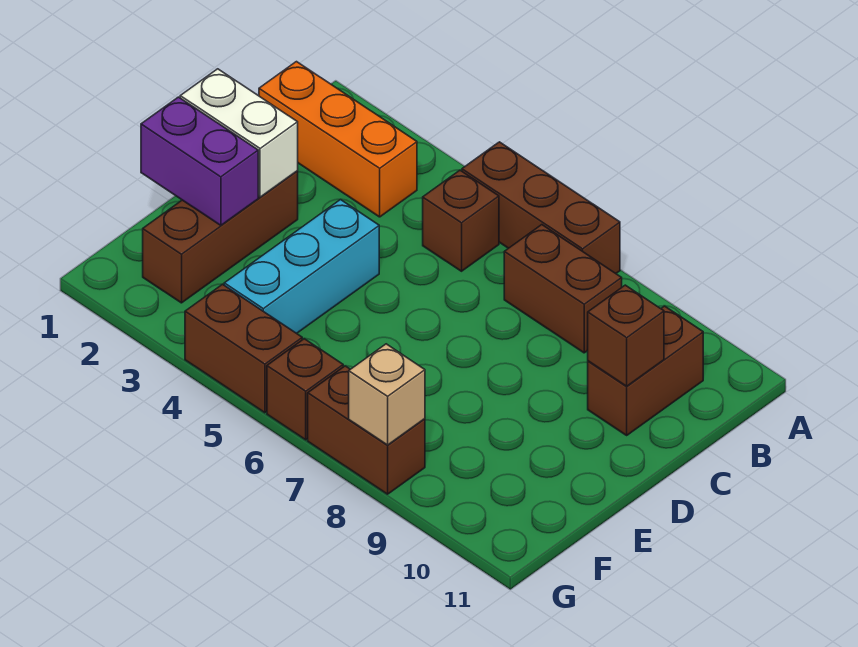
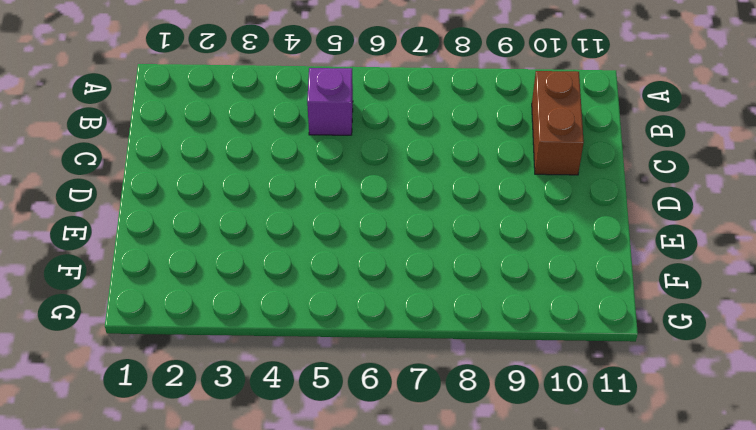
purple 1x1 brick [307,68,353,135] -> brown 1x1 brick [423,170,499,271]
none -> brown 1x3 brick [462,142,620,273]
none -> orange 1x3 brick [259,62,417,217]
none -> brown 1x2 brick [504,225,622,353]

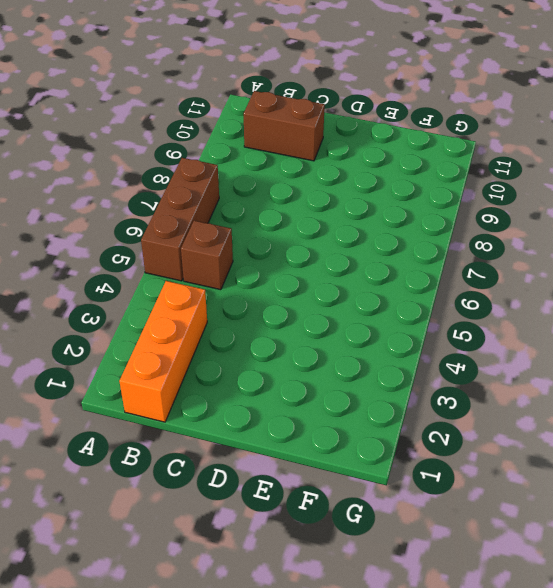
none -> brown 1x2 brick [504,225,622,353]
none -> brown 1x3 brick [143,171,298,303]
none -> cyan 1x3 brick [224,199,379,333]

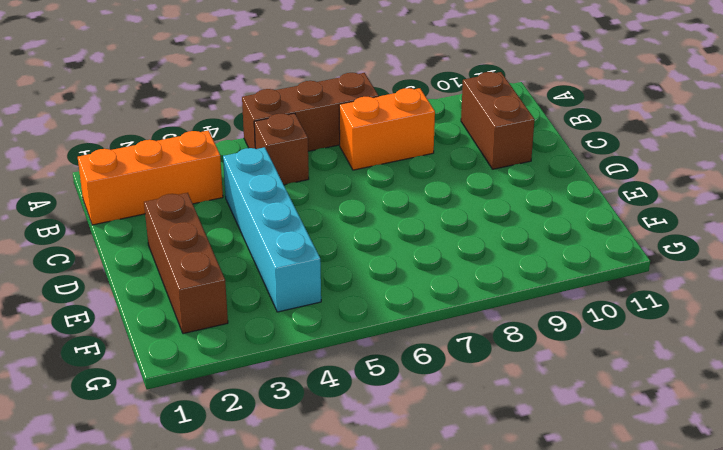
orange 1x2 brick [339,88,435,170] -> brown 1x2 brick [504,225,622,353]
cyan 1x4 brick [223,147,321,312] -> cyan 1x3 brick [224,199,379,333]
none -> brown 1x2 brick [185,284,302,413]
none -> brown 1x1 brick [267,339,343,440]
none -> brown 1x2 brick [308,366,425,494]

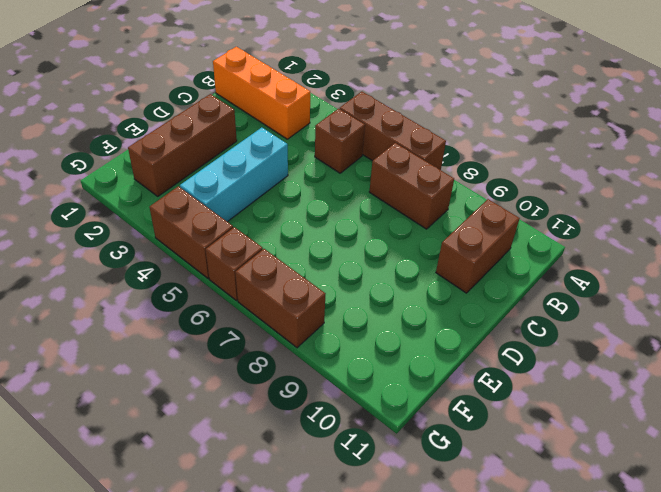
none -> brown 1x1 brick [588,285,664,386]
none -> white 1x2 brick [180,69,298,197]
none -> purple 1x2 brick [141,97,258,225]

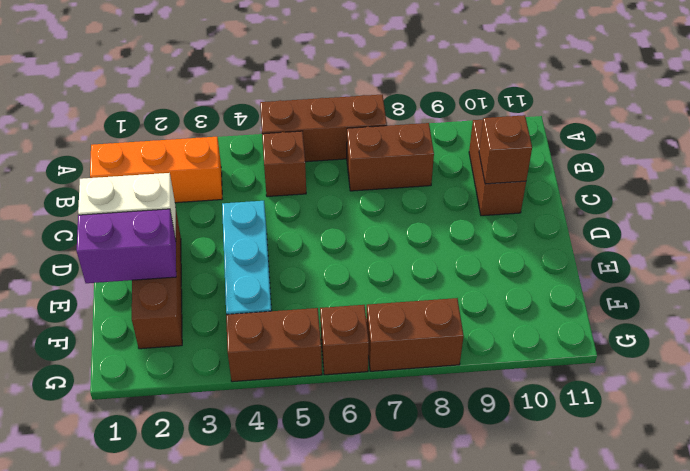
none -> tan 1x1 brick [349,344,425,445]

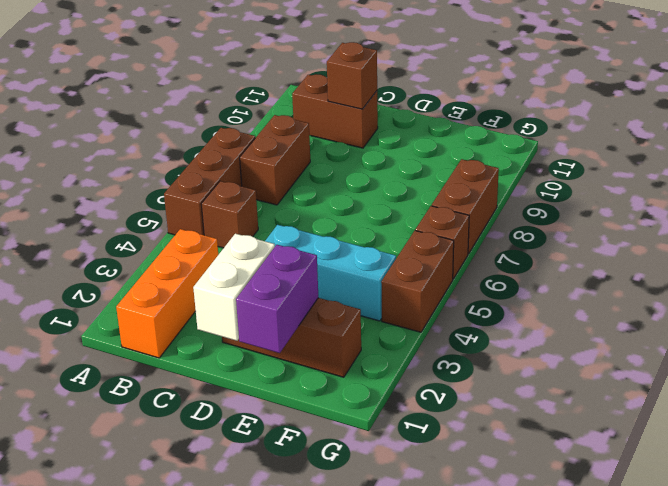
none -> tan 1x1 brick [349,344,425,445]

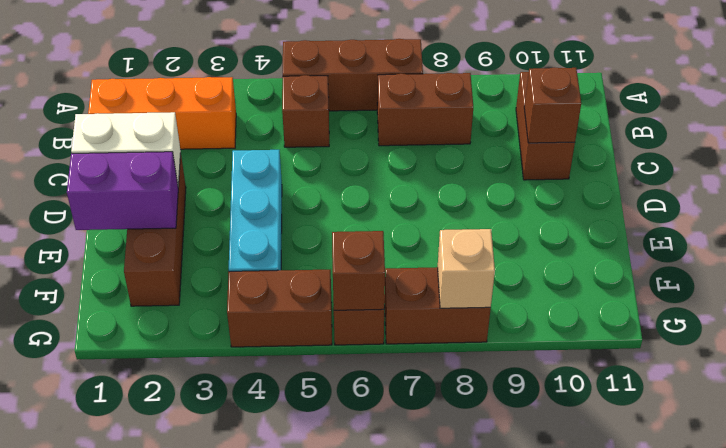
brown 1x1 brick [332,231,385,310] -> none

